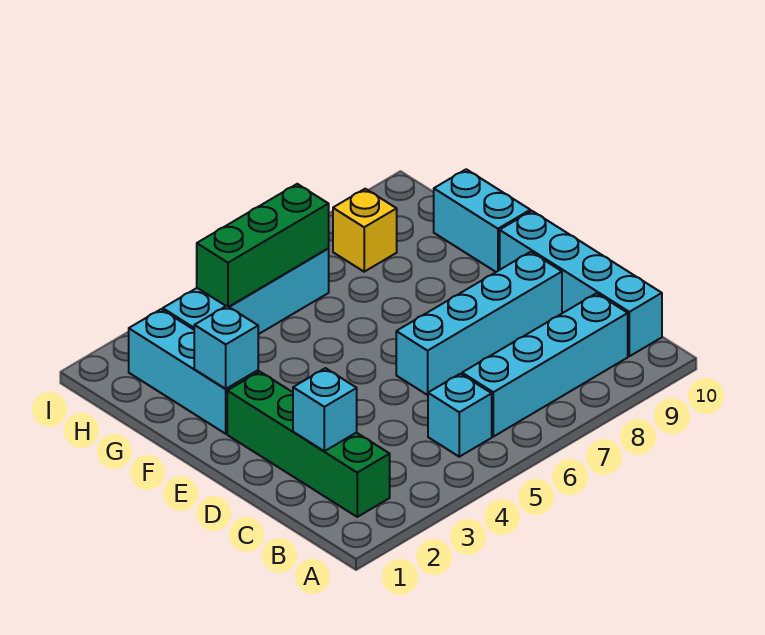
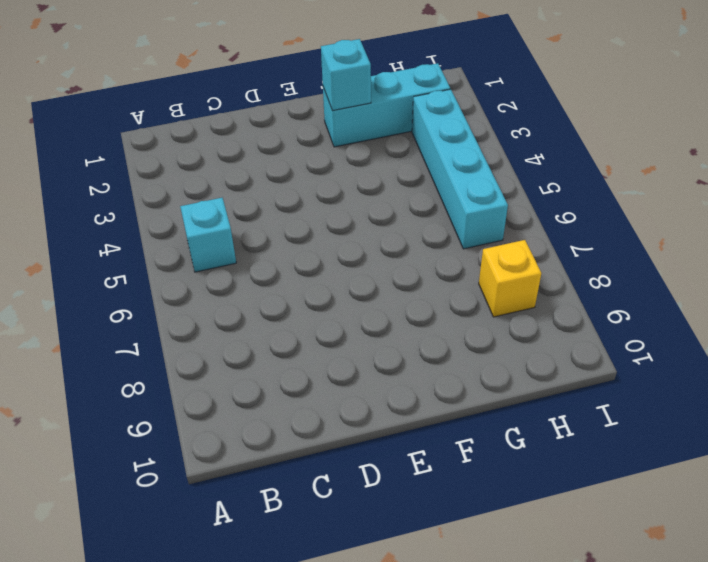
none -> green 1x4 brick [227,372,390,517]
none -> cyan 1x4 brick [462,293,628,437]
none -> cyan 1x4 brick [500,211,662,356]

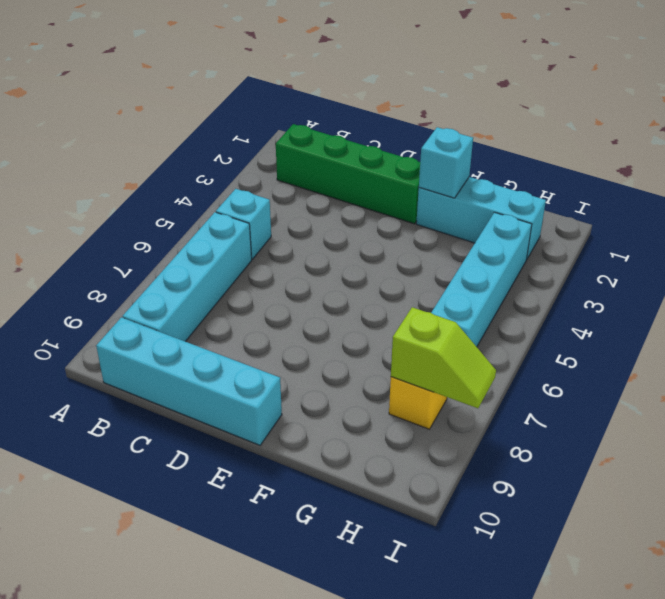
lime 1x2 slope [391,307,496,408] -> none
none -> cyan 1x4 brick [396,252,562,395]
none -> cyan 1x2 brick [434,169,530,272]
none -> cyan 1x1 brick [293,368,357,451]

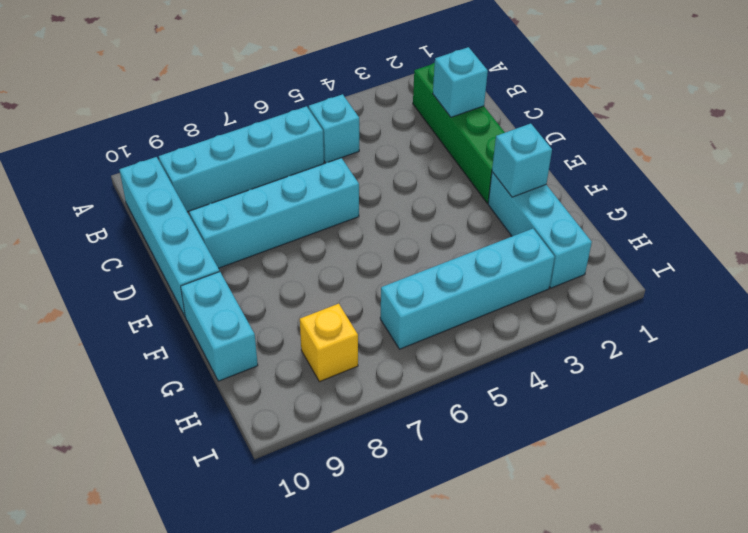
none -> green 1x3 brick [197,184,329,307]

